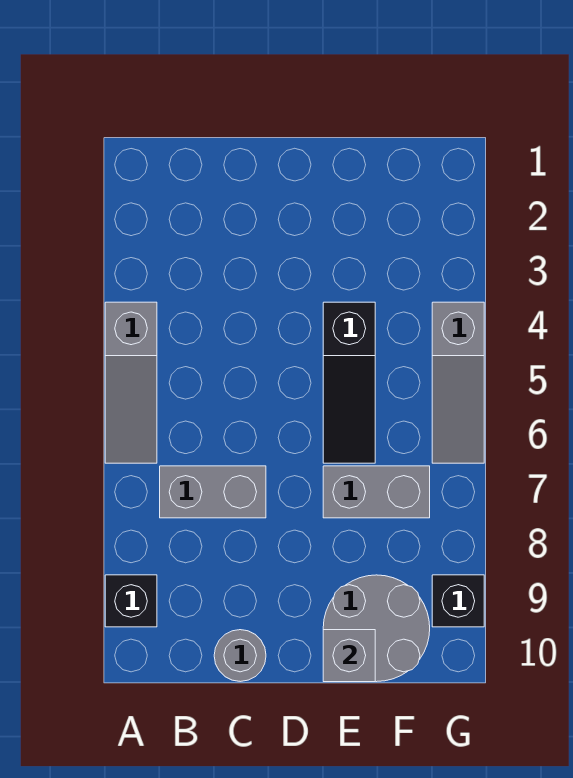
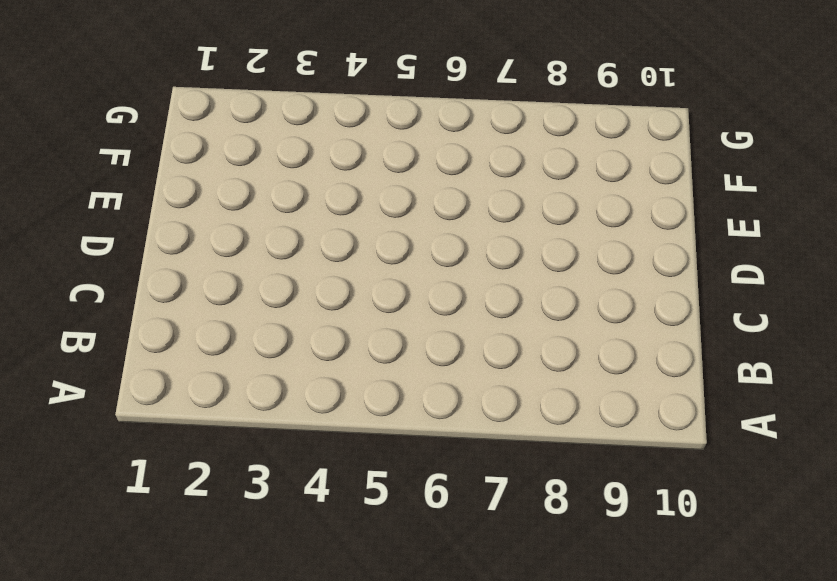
none -> grey 1x3 slope [105,302,157,463]
none -> black 1x1 brick [105,575,157,627]

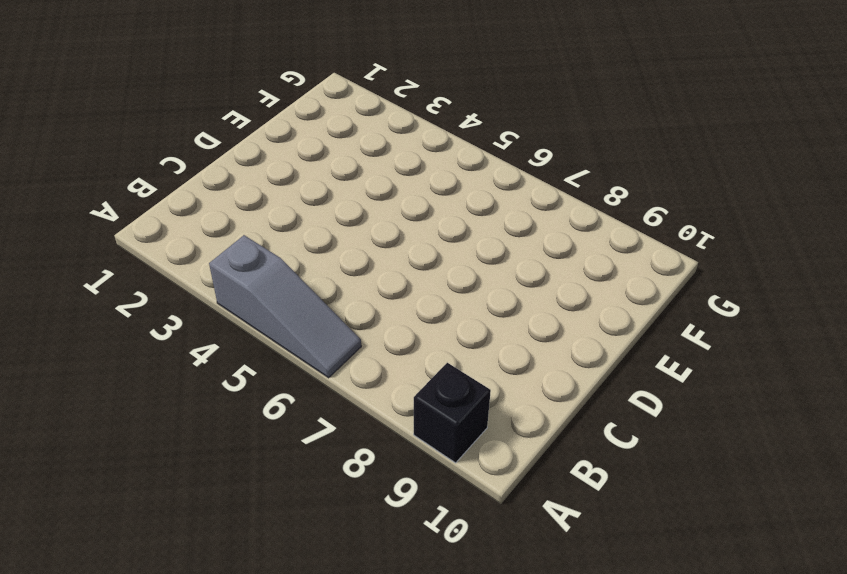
none -> grey 1x2 brick [160,466,266,518]
none -> grey 1x1 round brick [214,630,266,682]

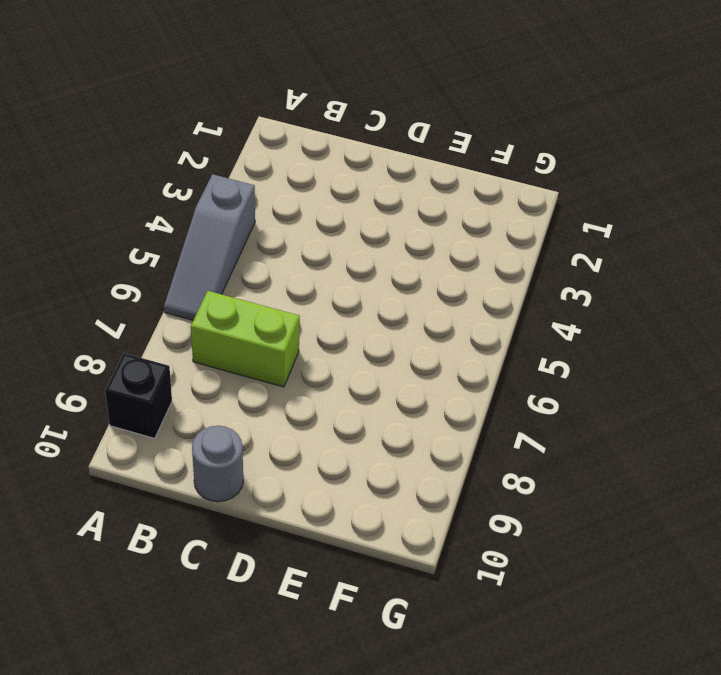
lime 1x2 brick [191,291,300,387] -> grey 1x2 brick [160,466,266,518]
none -> black 1x3 slope [323,302,375,463]
none -> grey 1x2 brick [323,466,430,518]

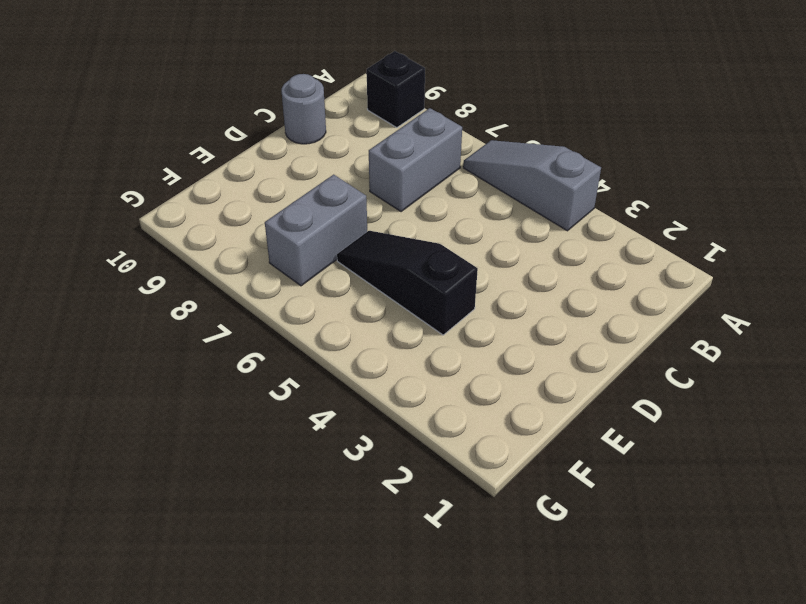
none -> grey 2x2 round brick [323,575,430,682]
none -> grey 1x3 slope [432,302,484,463]

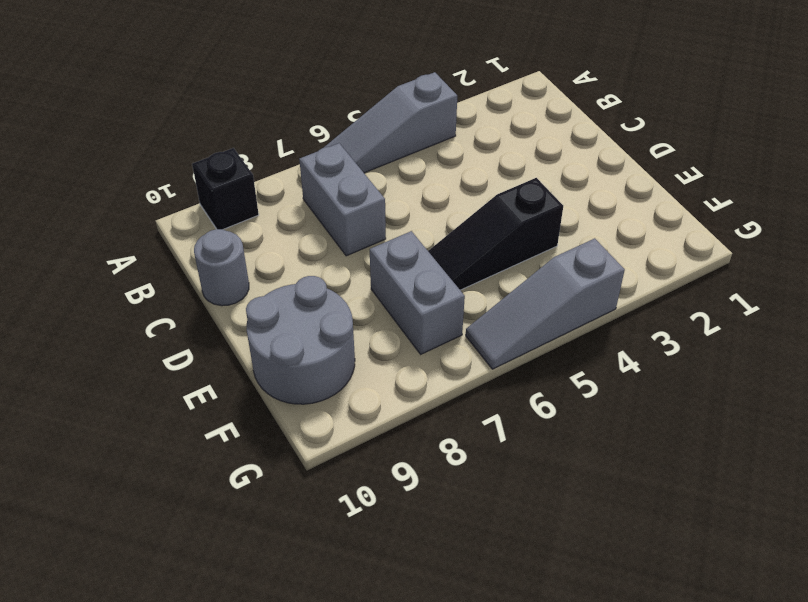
none -> black 1x1 brick [432,575,484,627]
none -> grey 1x1 brick [323,630,375,682]

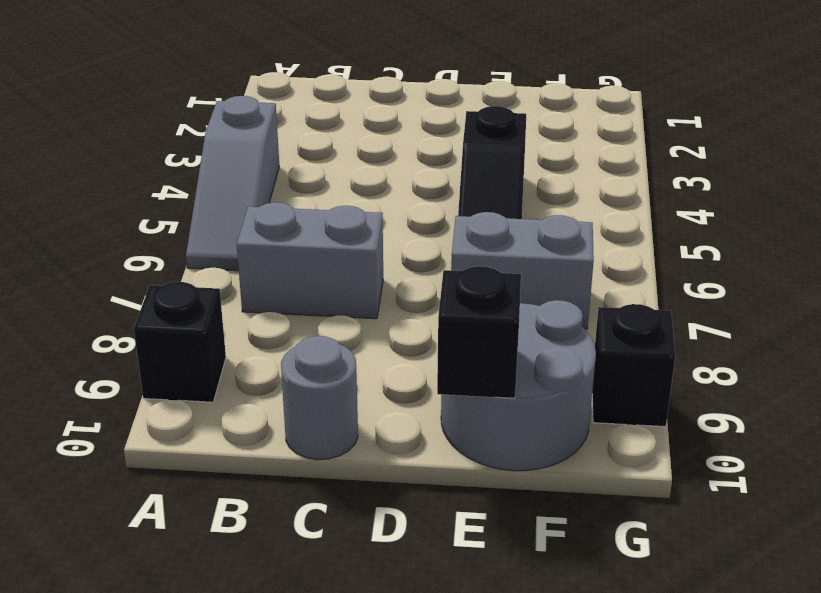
black 1x1 brick [437,266,521,398] -> grey 1x1 brick [323,630,375,682]
none -> grey 1x3 slope [432,302,484,463]

